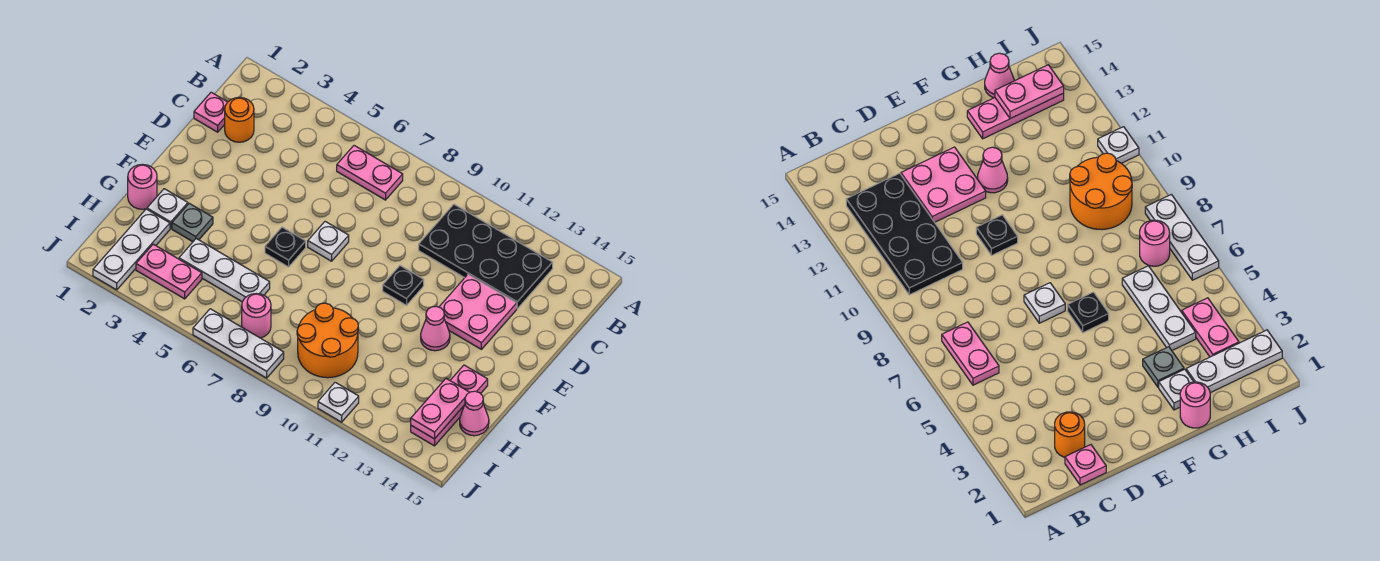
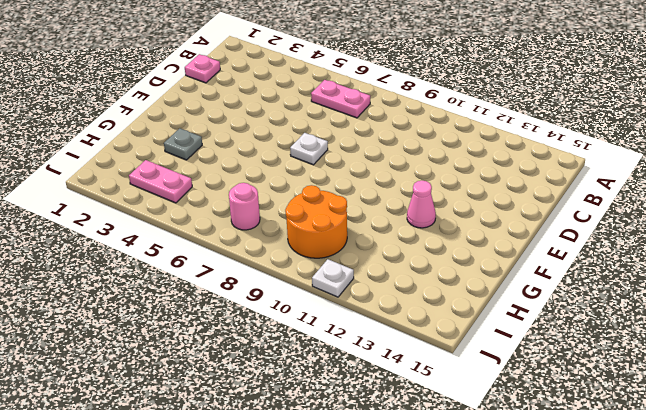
none -> black 2x4 plate [419,204,553,308]
none -> orange 1x1 round brick [225,97,254,142]
none -> pink 2x2 plate [439,275,517,349]

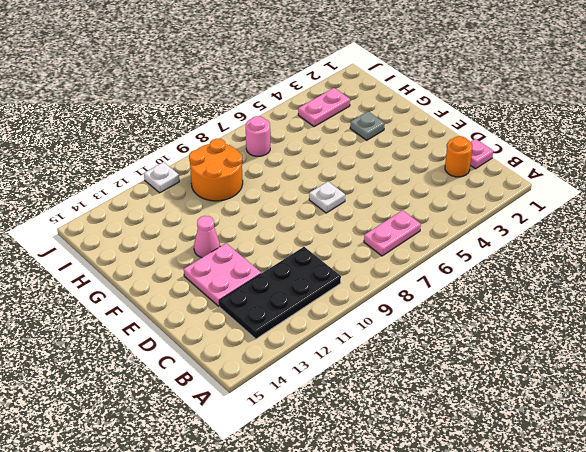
none -> black 1x1 plate [383,266,424,305]
none -> black 1x1 plate [265,227,306,267]
none -> pink 1x1 round brick [128,164,157,209]

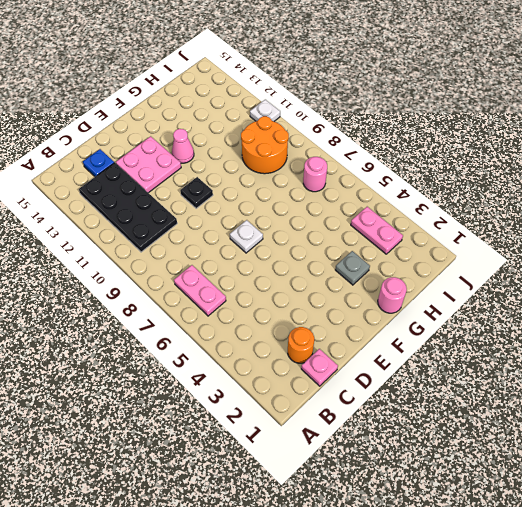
blue 1x1 plate [83,149,114,177] -> none
none -> black 1x1 plate [265,227,306,267]
none -> white 1x1 plate [147,189,188,229]
none -> pink 1x3 plate [411,365,488,446]

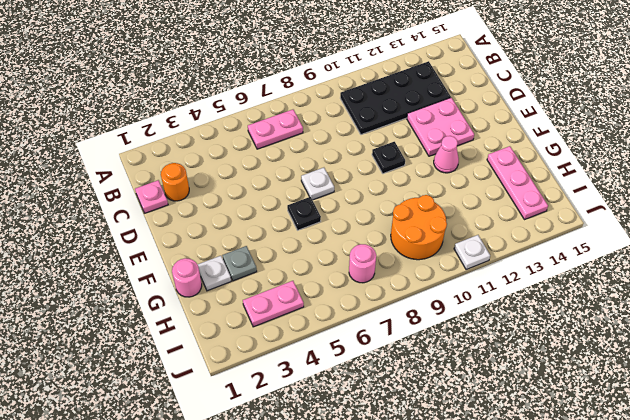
none -> white 1x3 plate [93,209,170,290]
none -> white 1x3 plate [179,239,270,302]
none -> pink 1x1 cone [460,391,489,436]

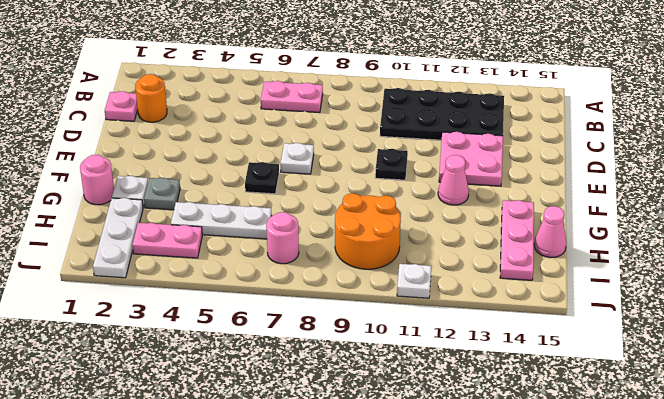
none -> white 1x3 plate [193,309,284,378]
none -> pink 1x2 plate [411,379,469,439]

